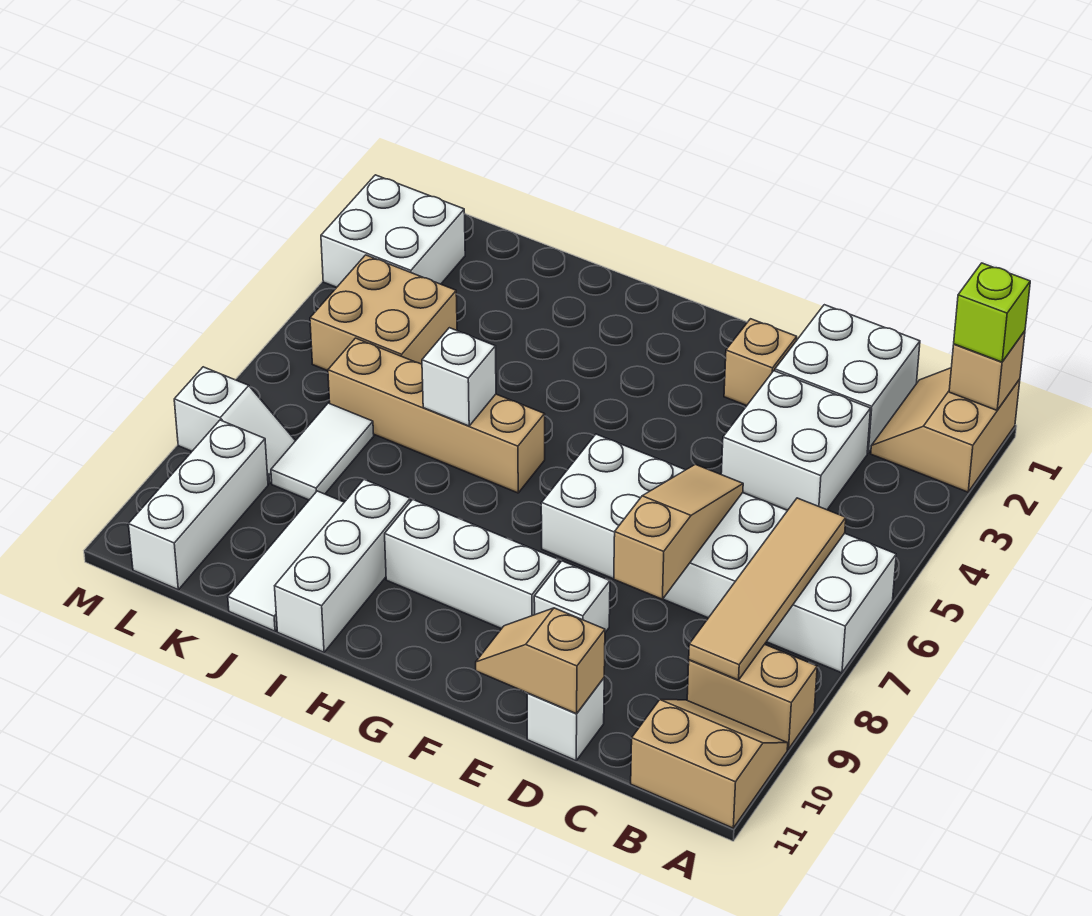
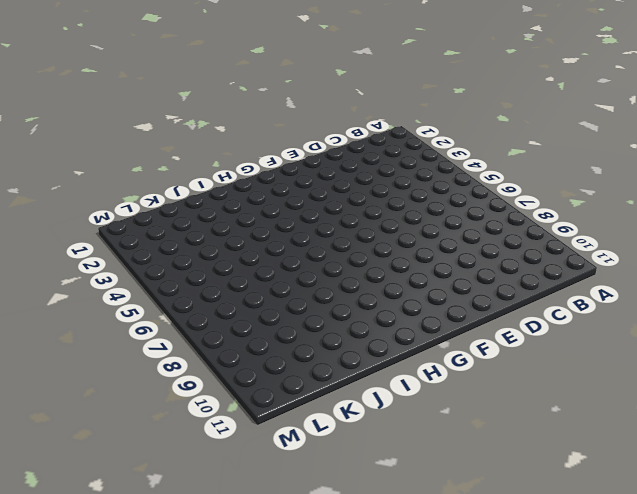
none -> tan 2x2 slope [871,368,1020,492]
none -> white 2x6 brick [541,434,896,673]
none -> tan 1x2 brick [687,644,817,749]

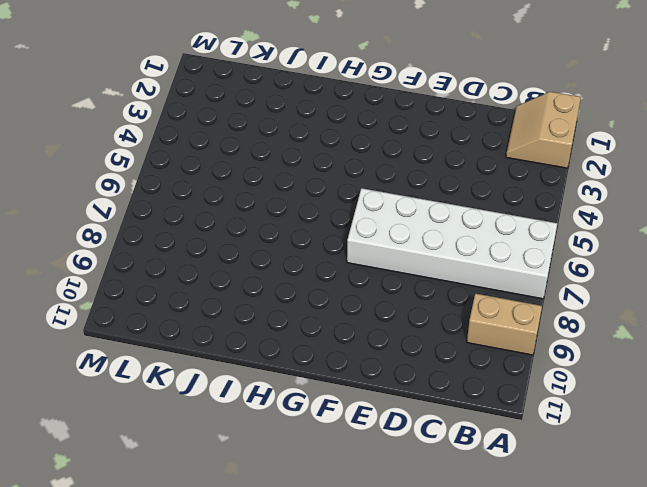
none -> tan 2x2 slope [631,700,788,828]
none -> white 2x2 brick [775,305,920,453]
none -> white 2x2 brick [721,371,871,510]

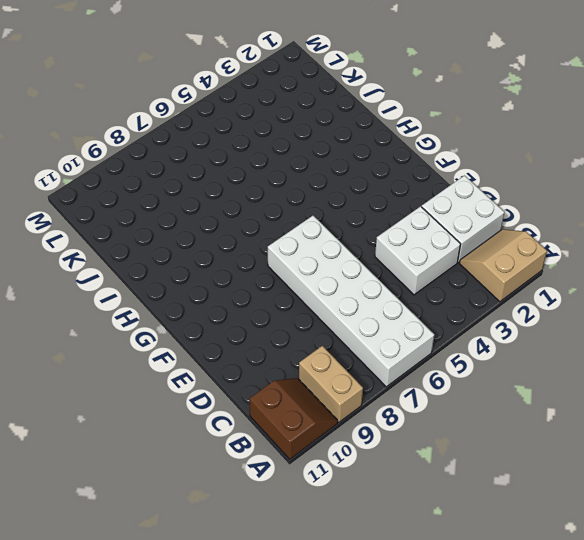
brown 2x2 slope [249,378,338,459] -> tan 2x2 slope [631,700,788,828]
none -> white 1x1 brick [527,678,604,761]
none -> tan 1x1 brick [724,319,797,406]
none -> white 1x1 brick [534,561,610,632]

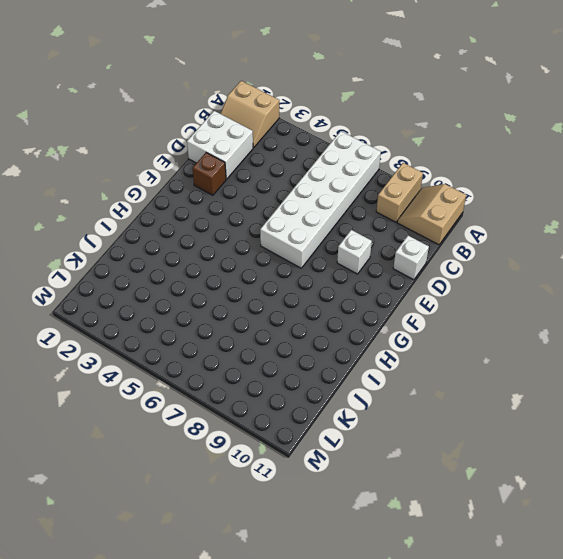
brown 1x1 brick [193,153,226,195] -> tan 1x1 brick [724,319,797,406]
none -> white 2x2 brick [721,371,871,510]
none -> white 1x3 brick [385,499,559,629]
none -> tan 1x4 brick [328,338,545,493]

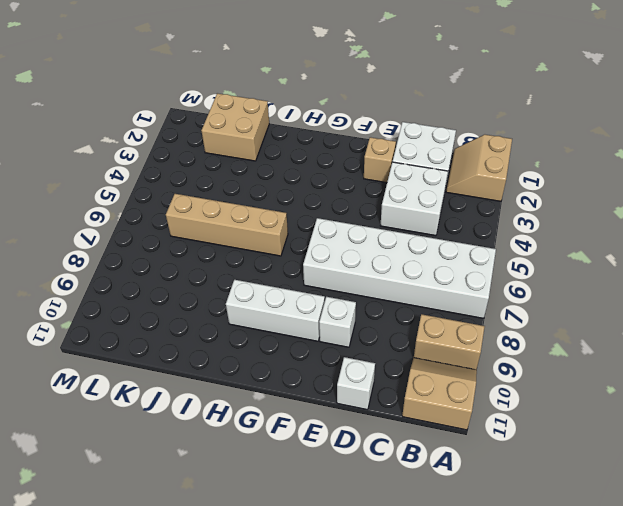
tan 2x2 brick [201,93,269,161] -> tan 2x2 brick moved to [310,255,457,371]
none -> white 1x3 brick [275,479,410,652]
none -> white 1x3 tile [228,491,344,631]
none -> white 1x2 tile [271,403,374,500]

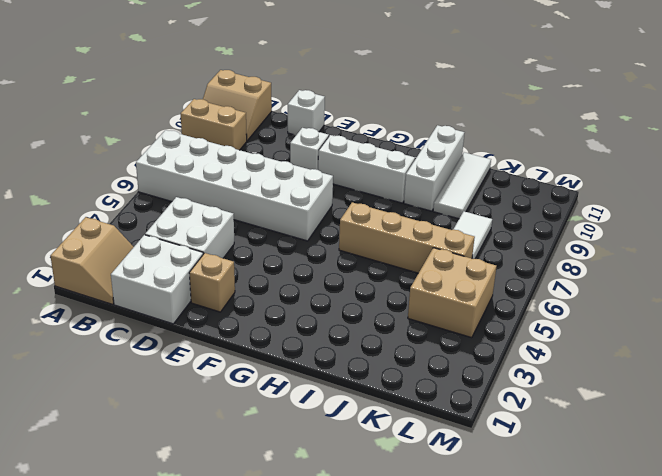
none -> white 2x2 brick [321,175,465,287]
none -> white 1x2 slope [174,367,295,484]
none -> white 1x3 brick [129,420,268,590]

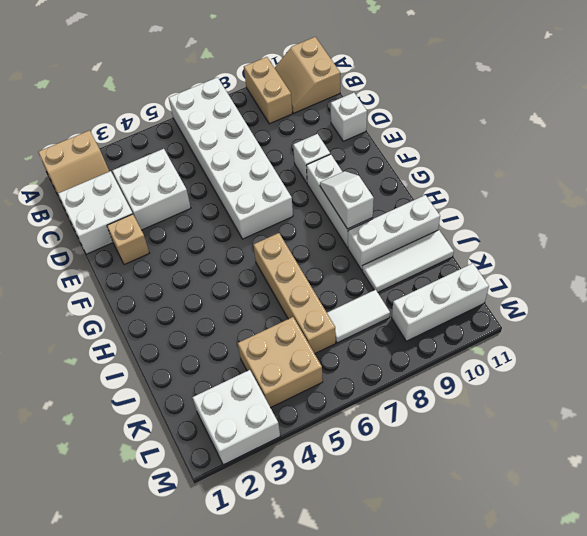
white 1x2 slope [320,171,374,229] -> white 1x2 slope moved to [174,367,295,484]
none -> tan 1x1 brick [949,331,1025,410]
none -> tan 1x4 tile [689,498,846,680]
none -> tan 1x3 slope [614,464,743,599]

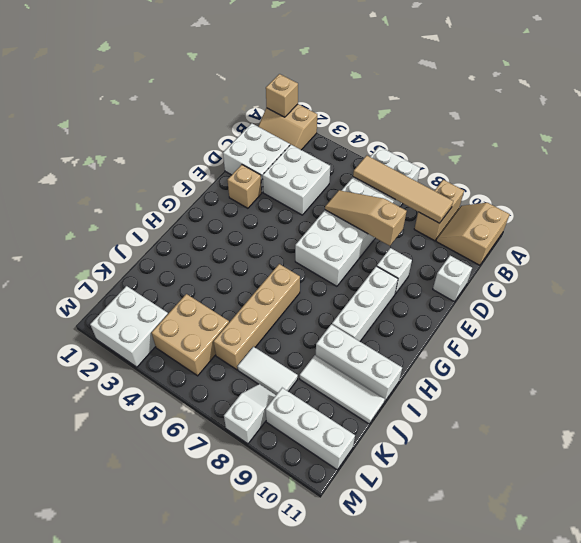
none -> tan 1x2 slope [476,608,605,714]
none -> white 1x1 brick [422,328,496,426]
none -> lime 1x1 brick [954,263,1030,362]

